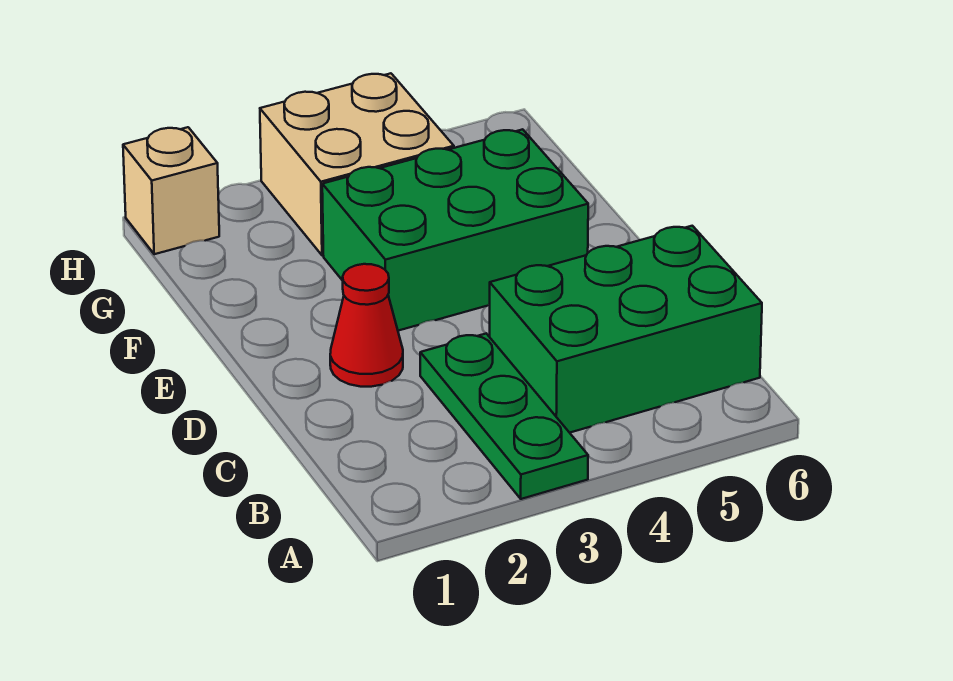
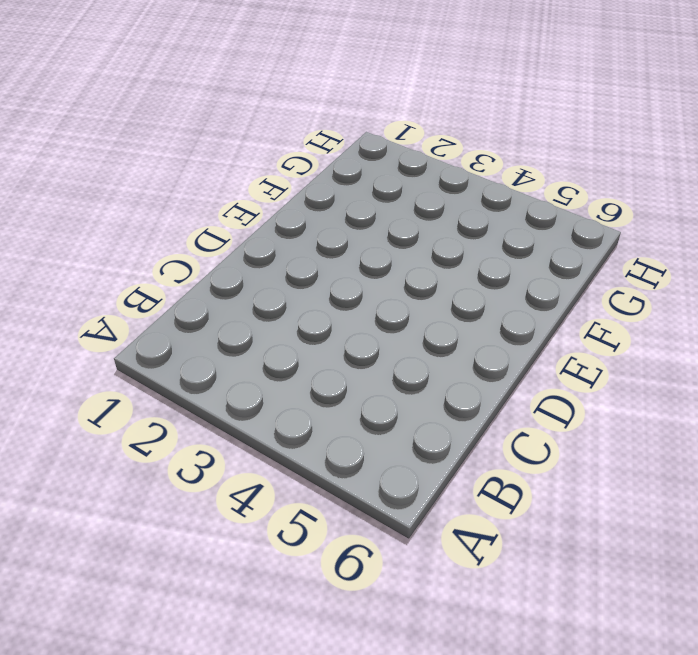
none -> green 1x3 plate [420,334,588,499]
none -> green 2x3 brick [490,226,762,433]

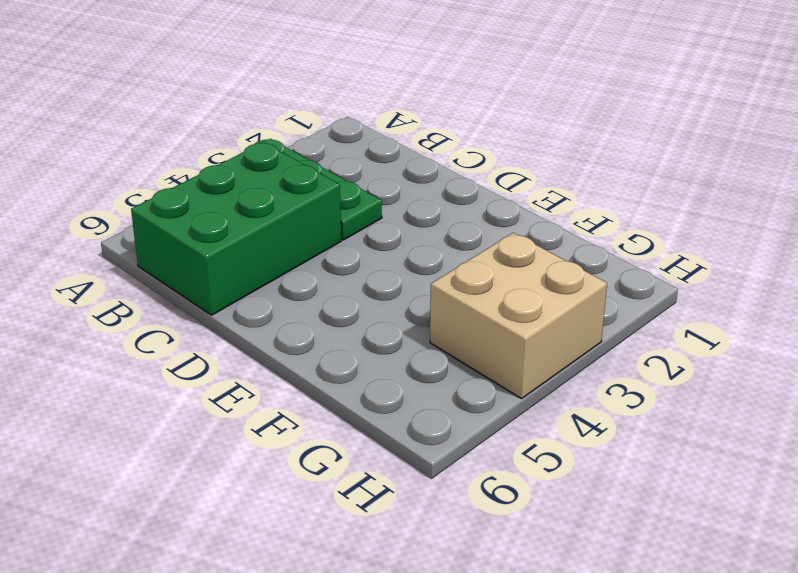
none -> red 1x1 cone [330,264,403,387]
none -> green 2x3 brick [322,129,588,331]

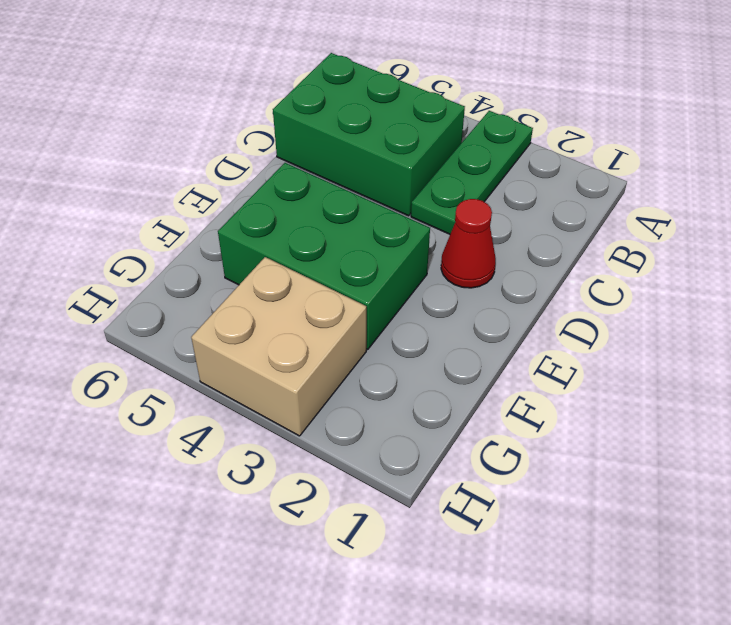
none -> tan 1x1 brick [123,127,219,254]

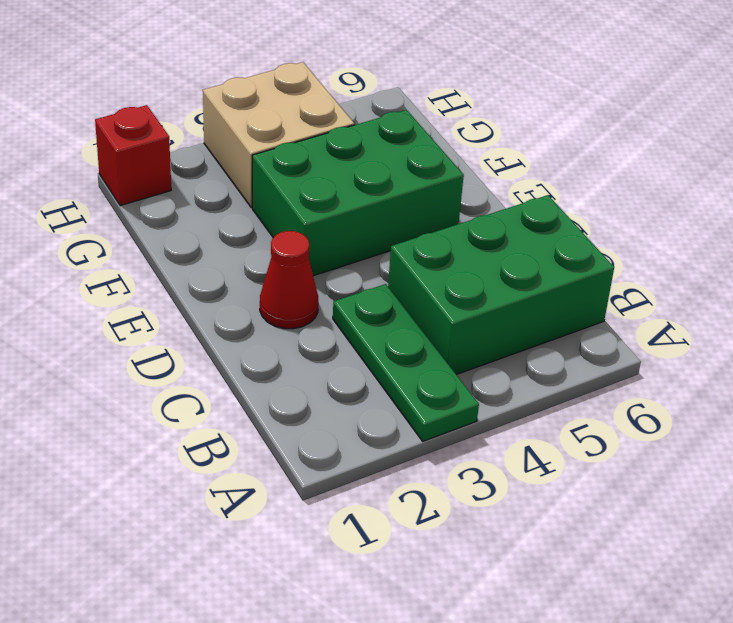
red 1x1 brick [95,105,171,206] -> tan 1x1 brick [123,127,219,254]

